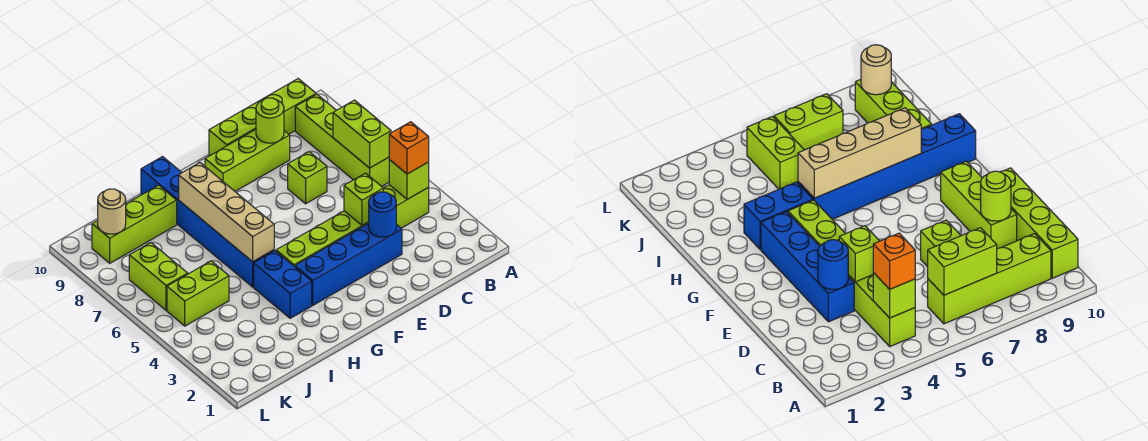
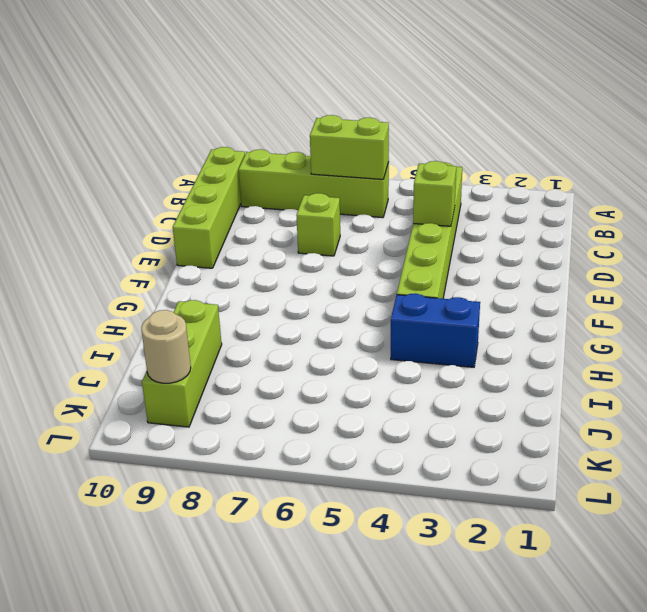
none -> blue 1x4 brick [295,223,402,305]
none -> lime 1x3 brick [205,129,290,191]
none -> blue 1x6 brick [141,157,274,287]

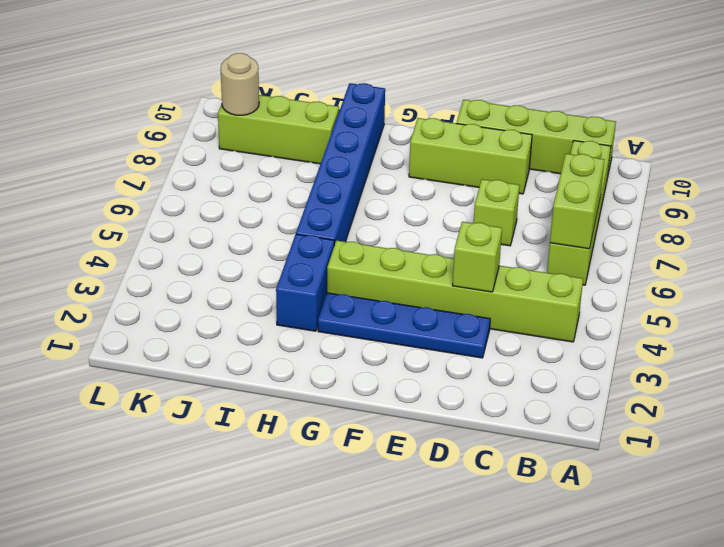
blue 1x4 plate [318,293,490,358] -> blue 1x4 brick [295,223,402,305]
none -> lime 1x2 brick [167,261,229,326]
none -> lime 1x2 brick [129,243,188,310]
none -> lime 1x1 brick [389,160,429,199]

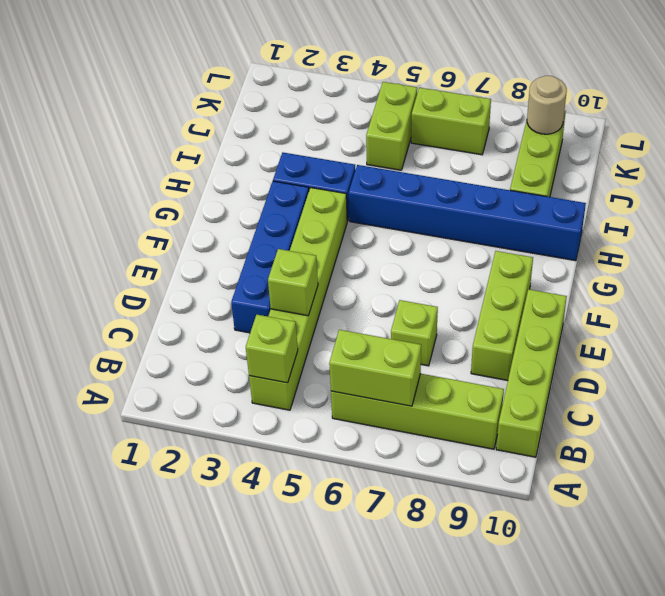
none -> blue 1x1 round brick [369,192,396,237]
none -> lime 1x1 round brick [256,98,284,143]
none -> tan 1x4 brick [179,163,274,262]

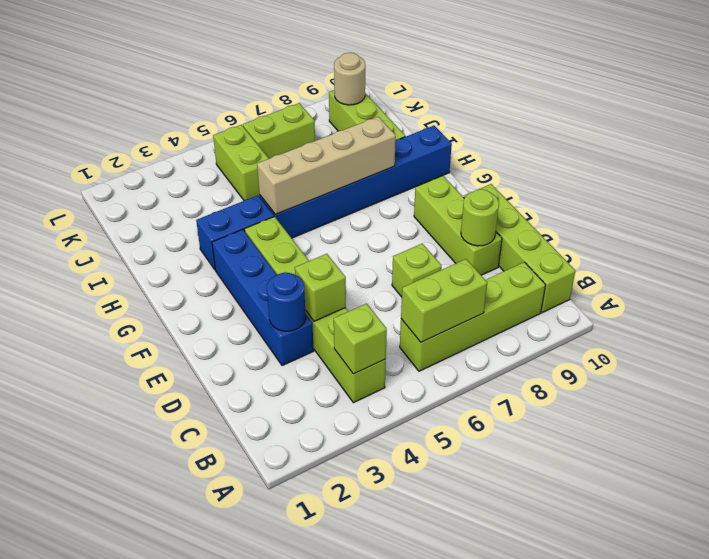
none -> orange 1x1 brick [389,122,429,174]

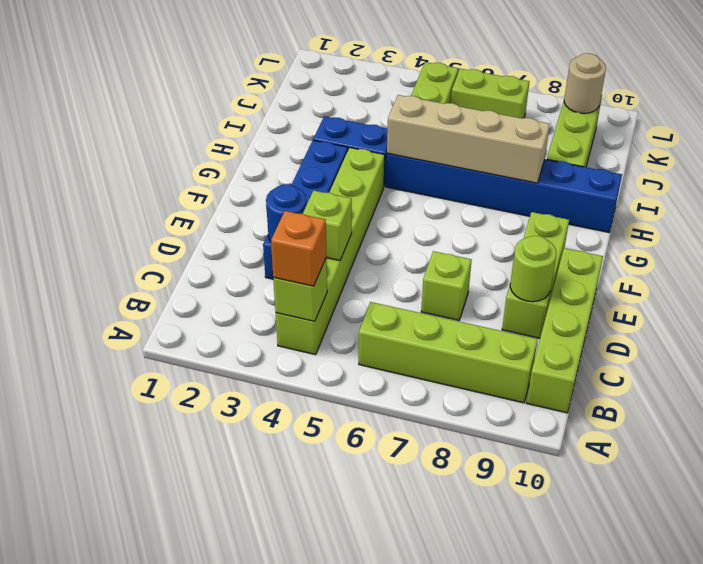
none -> lime 1x2 brick [333,100,391,168]

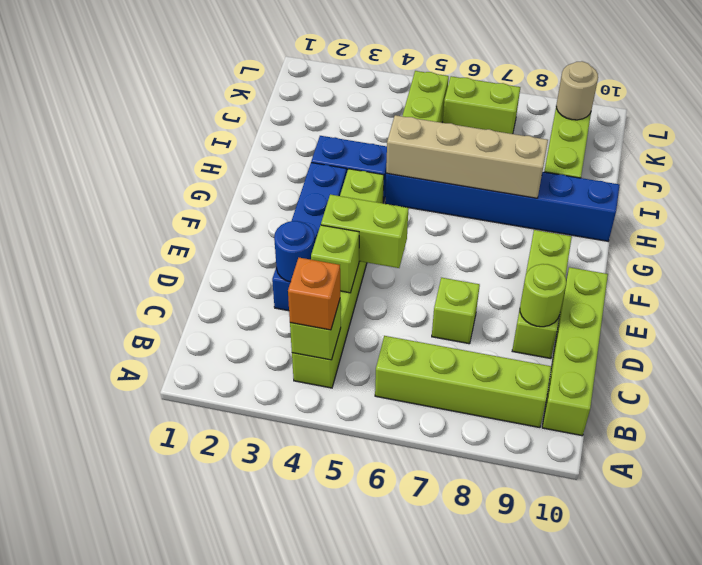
lime 1x2 brick [321,194,409,268] -> lime 1x2 brick moved to [333,100,391,168]

